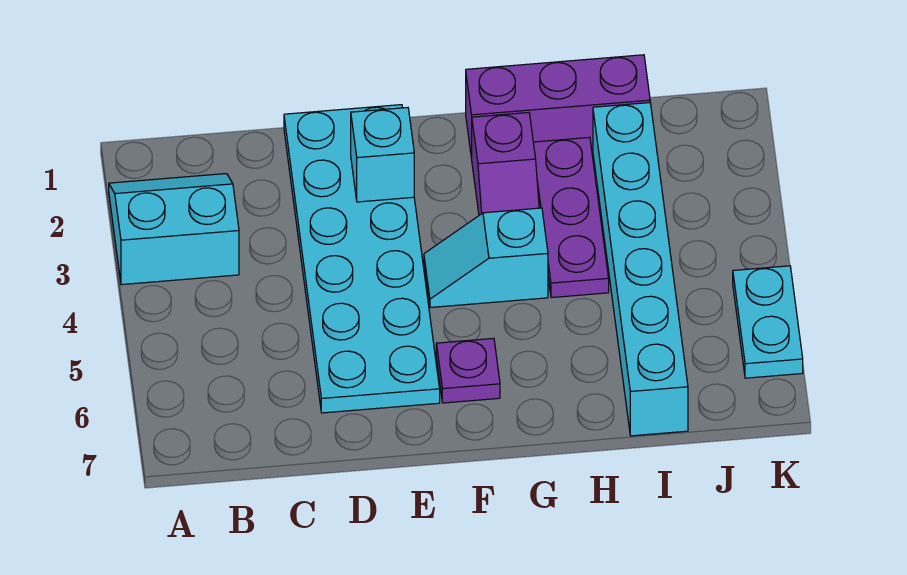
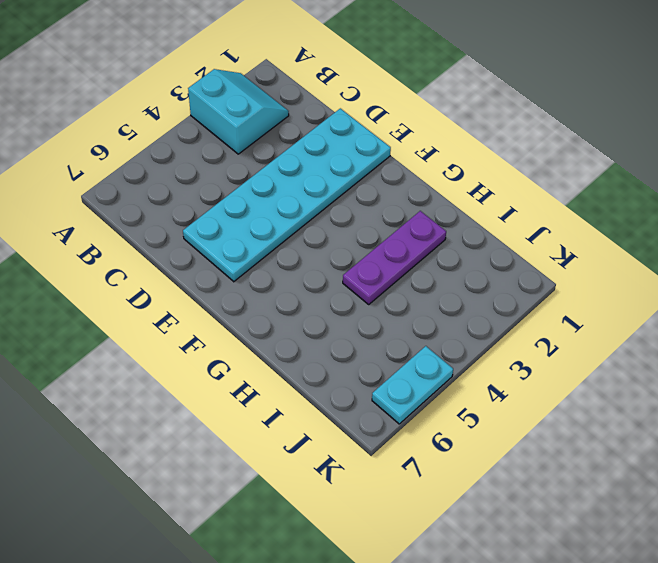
none -> cyan 1x2 slope [424,208,548,308]
none -> purple 1x1 plate [436,338,500,403]

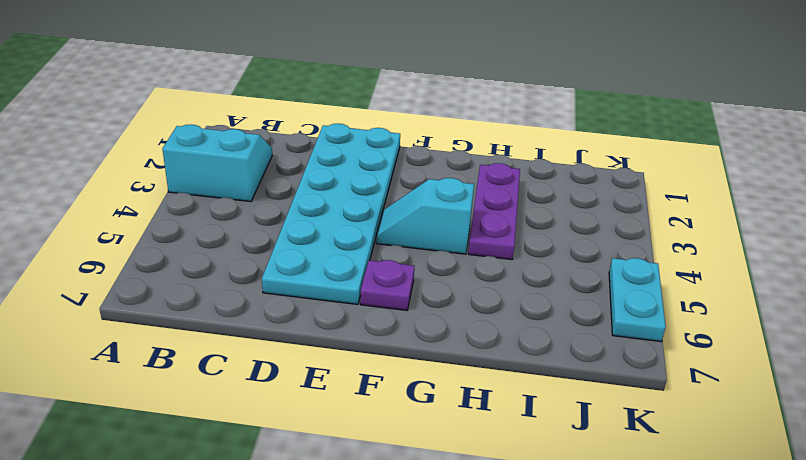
none -> purple 1x3 brick [466,55,650,159]
none -> purple 1x2 slope [472,113,539,215]

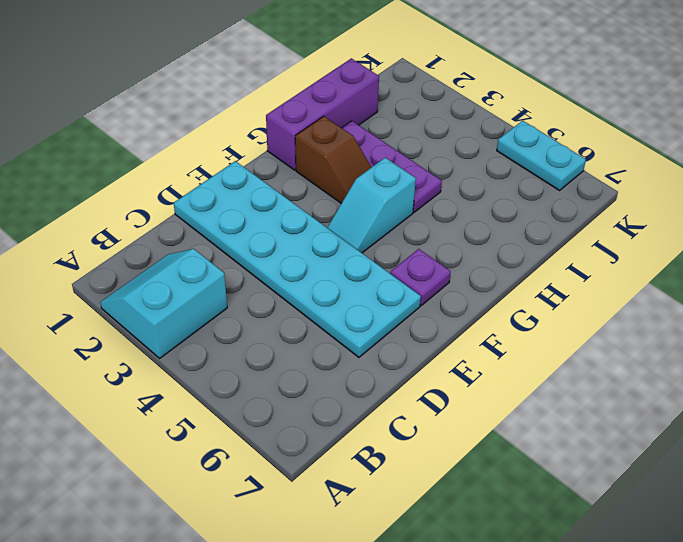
brown 1x2 slope [295,116,371,203] -> purple 1x2 slope [472,113,539,215]
none -> cyan 1x6 brick [593,103,688,436]
none -> cyan 1x1 brick [351,108,414,202]

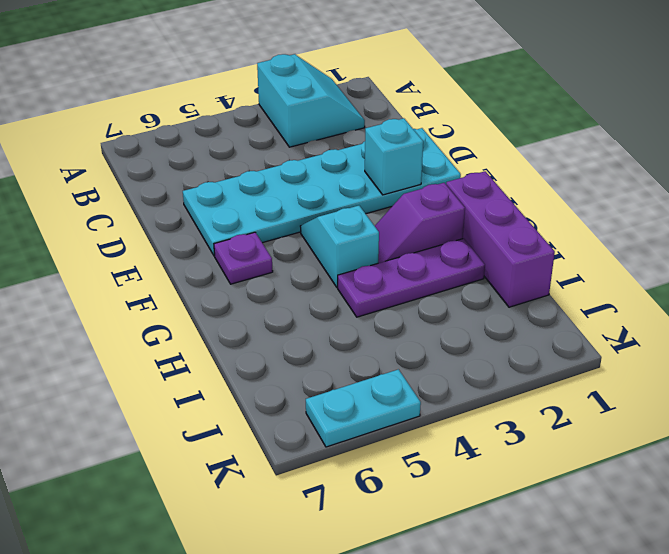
none -> cyan 1x6 brick [593,103,688,436]

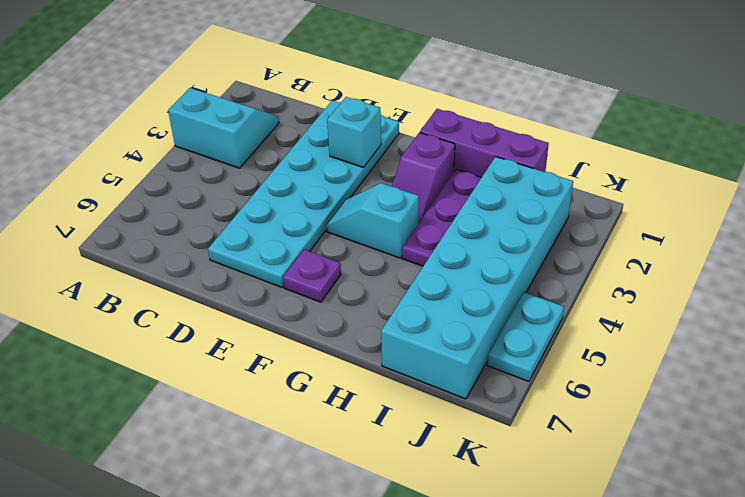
cyan 2x6 brick [381,157,573,399] -> cyan 1x6 brick [593,103,688,436]

